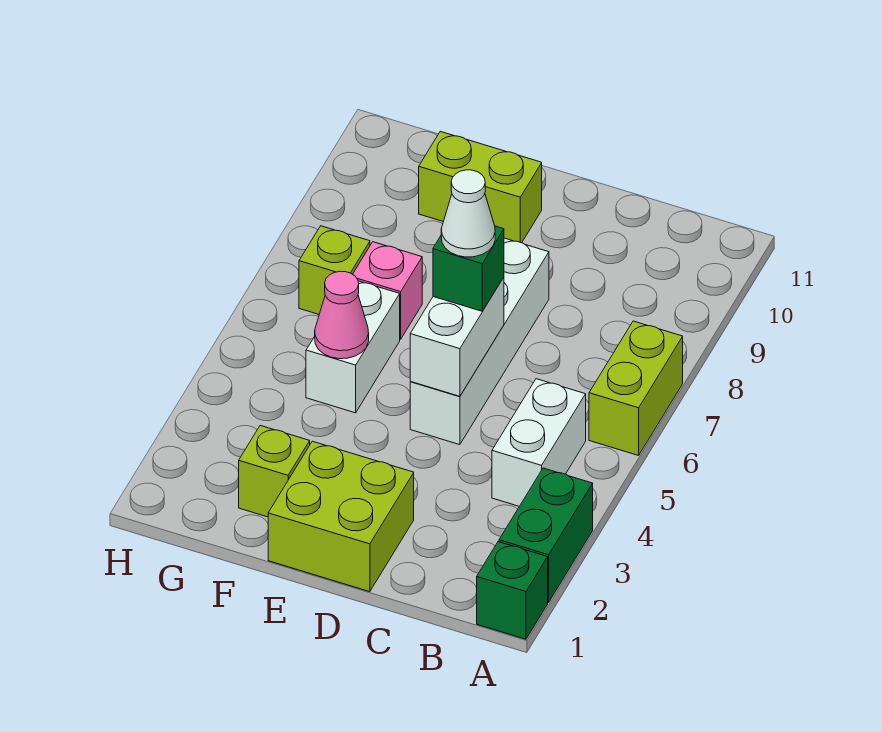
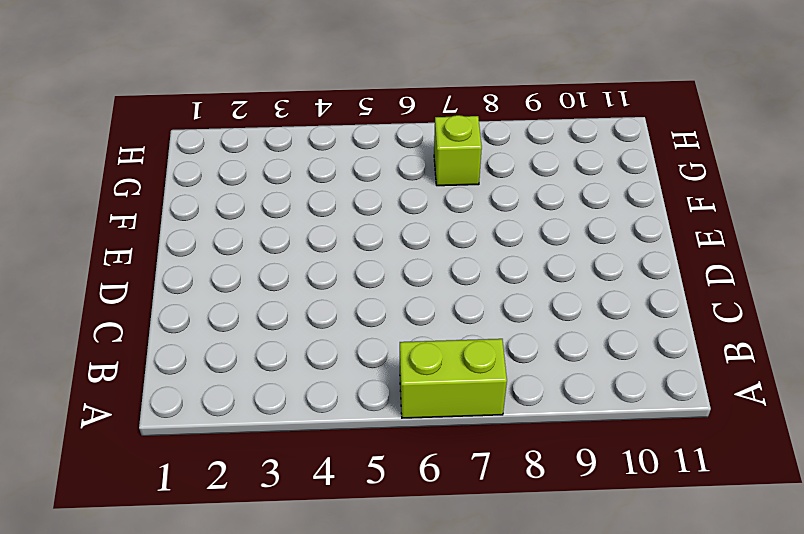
none -> green 1x1 brick [477,542,548,639]
none -> green 1x2 brick [499,468,593,603]
none -> white 1x2 brick [492,379,586,506]

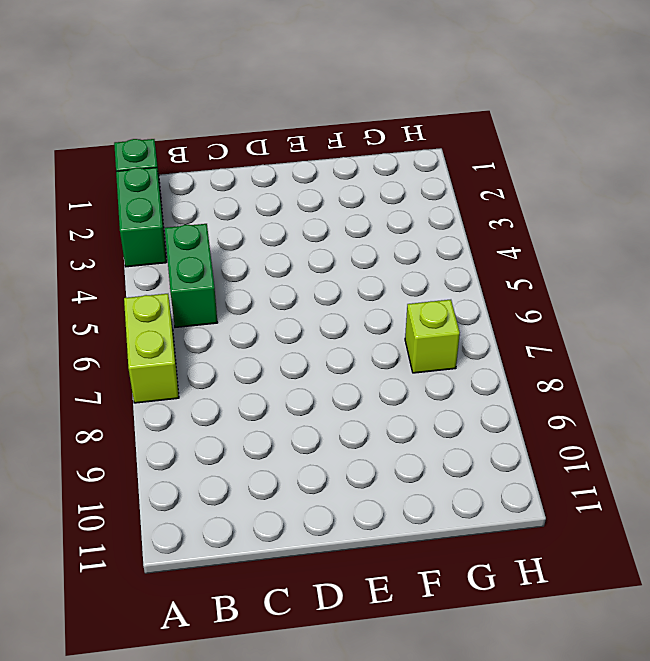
green 1x2 brick [165,224,218,327] -> white 1x2 brick [492,379,586,506]
none -> lime 2x2 brick [268,441,414,592]
none -> white 1x4 brick [410,238,549,445]
none -> lime 1x2 brick [419,131,542,243]

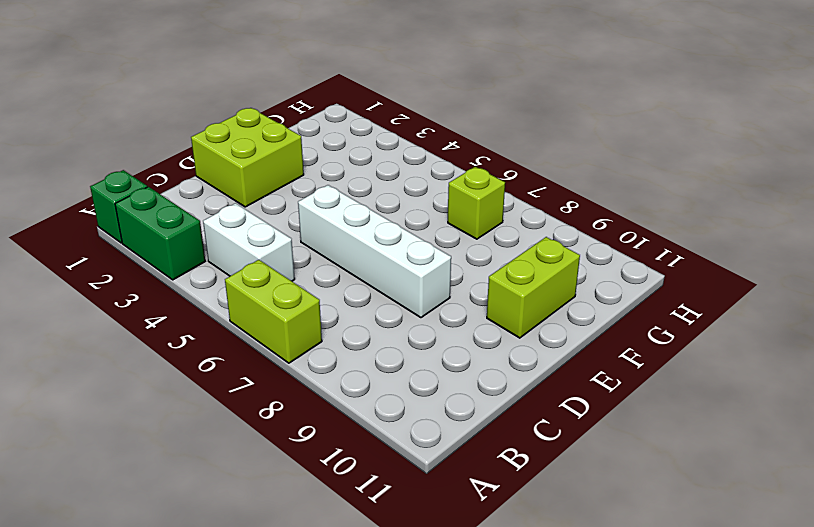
none -> lime 1x1 brick [239,426,310,517]
none -> white 1x2 brick [306,281,400,413]
none -> pink 1x1 brick [353,242,422,339]

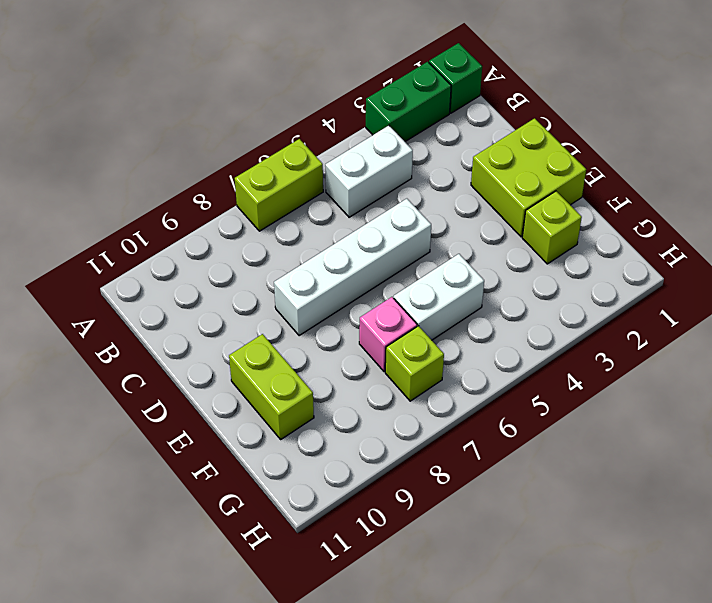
none -> white 1x2 brick [410,277,504,396]
none -> pink 1x1 cone [315,271,369,359]
none -> green 1x1 brick [433,226,504,311]

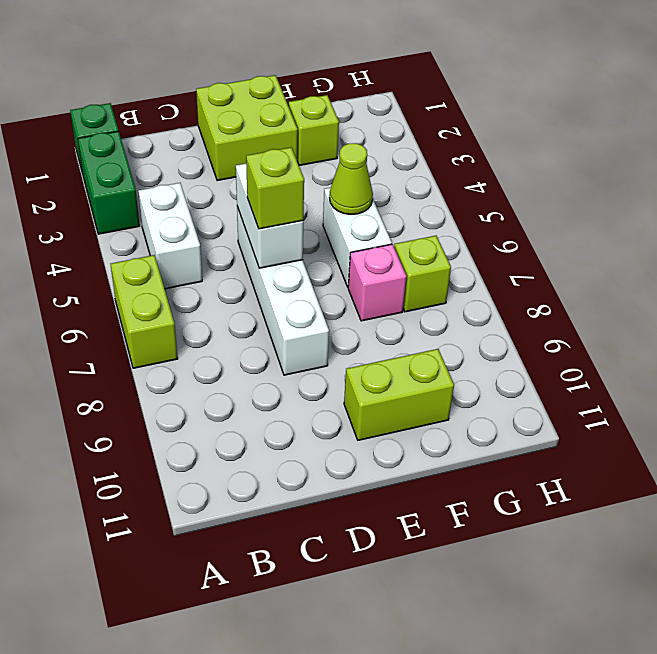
lime 1x1 brick [246,147,304,229] -> green 1x1 brick [433,226,504,311]
lime 1x1 cone [330,143,373,214] -> pink 1x1 cone [315,271,369,359]
none -> white 1x1 cone [441,170,495,257]

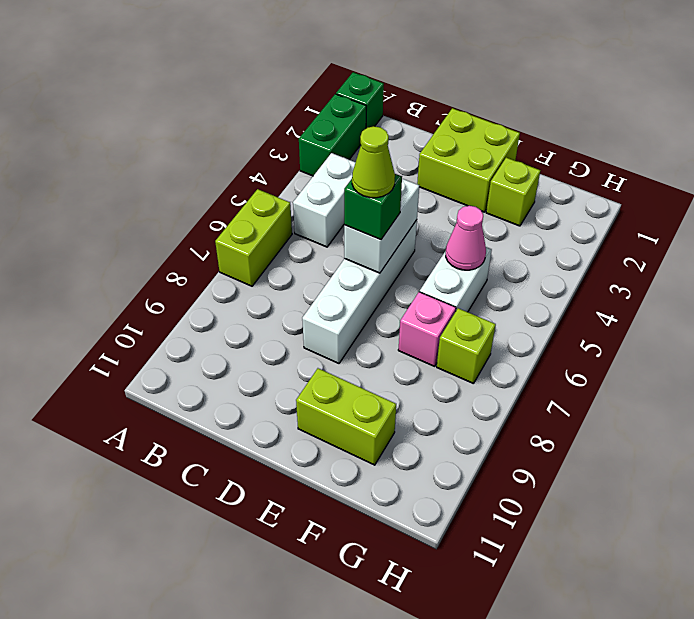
lime 1x1 cone [352,126,395,198] -> white 1x1 cone [441,170,495,257]

